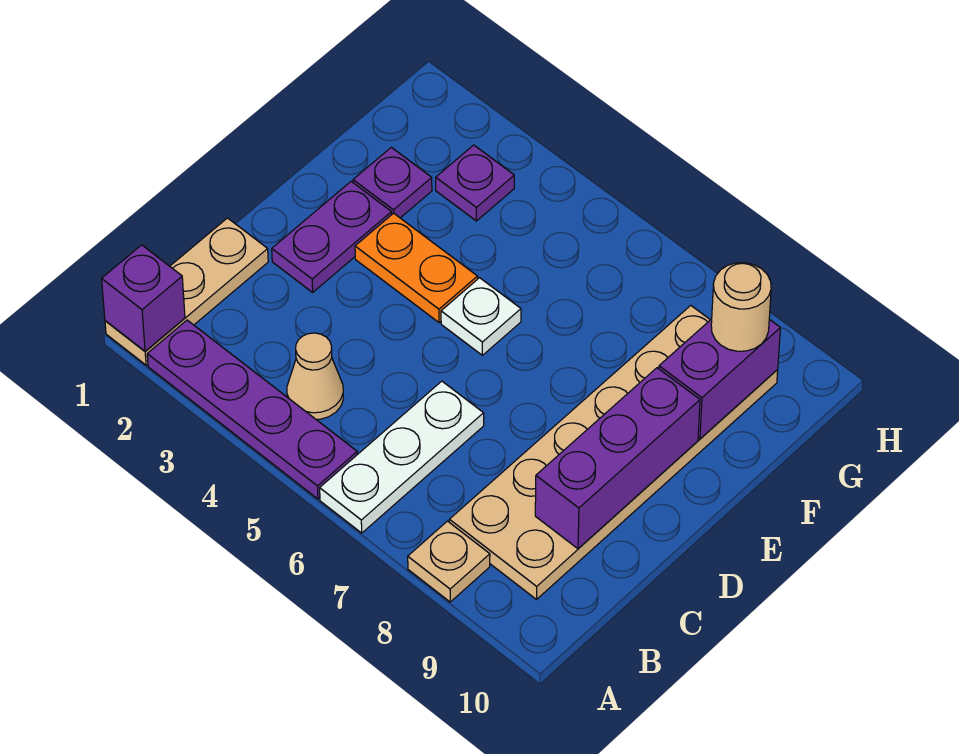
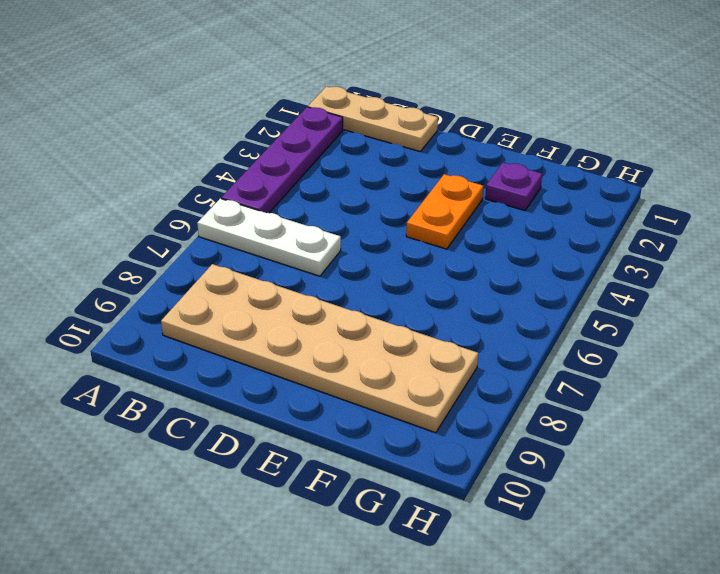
none -> tan 1x1 plate [408,521,490,602]
none -> tan 1x1 cone [287,333,343,419]
none -> purple 1x2 plate [272,182,392,292]

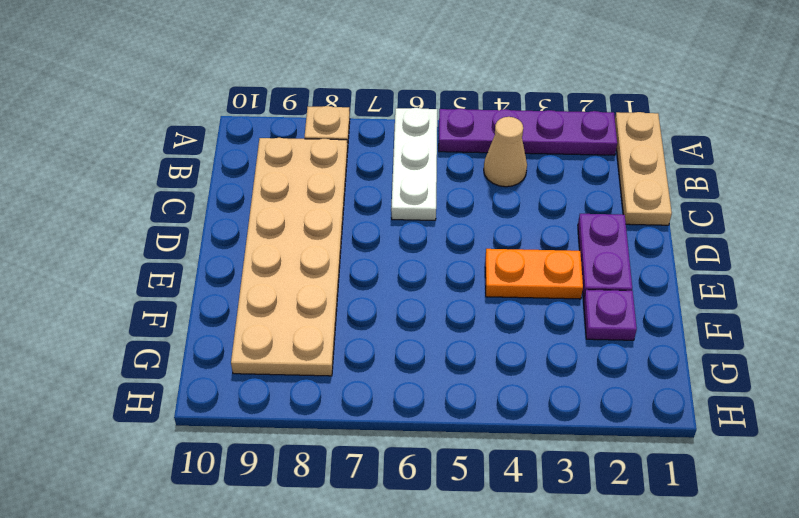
none -> white 1x1 plate [441,278,521,355]
none -> purple 1x1 plate [436,145,514,221]
none -> purple 1x1 brick [102,245,185,351]

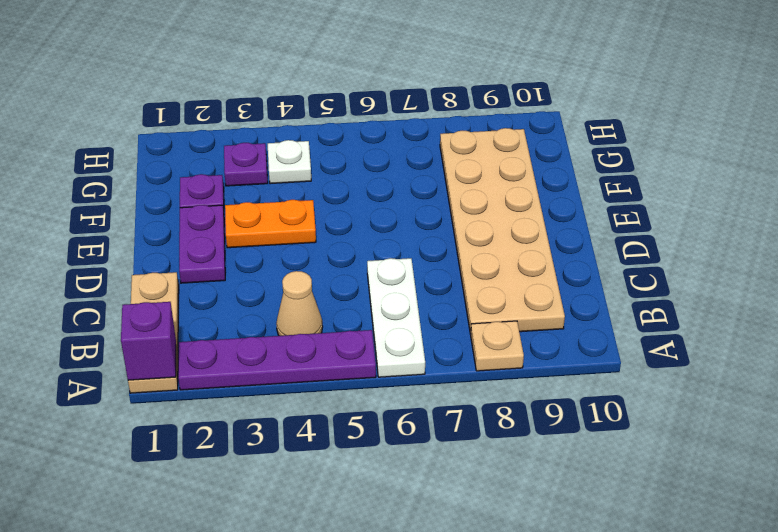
white 1x1 plate [268,140,311,184] -> white 1x1 plate moved to [441,278,521,355]
none -> purple 1x3 brick [535,368,700,549]
none -> purple 1x2 brick [659,319,780,439]
none -> tan 1x1 round brick [711,263,771,351]

